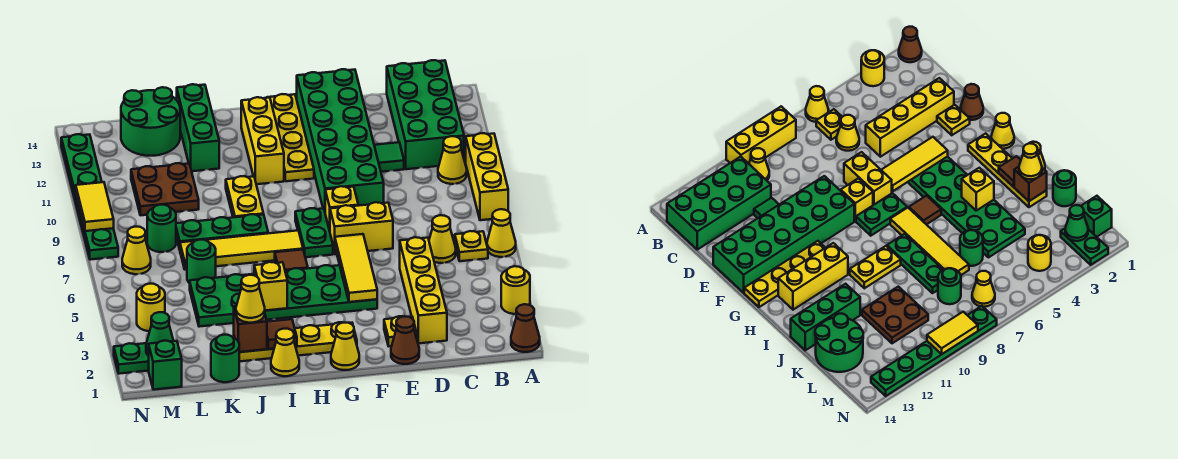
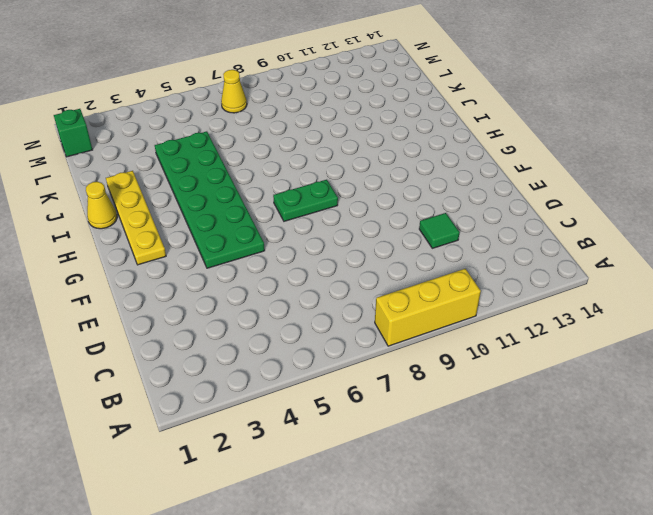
none -> brown 1x1 cone [511,304,540,352]
none -> yellow 1x1 round brick [501,266,530,314]
none -> yellow 1x1 cone [487,209,516,257]
none -> yellow 1x1 plate [455,231,488,261]

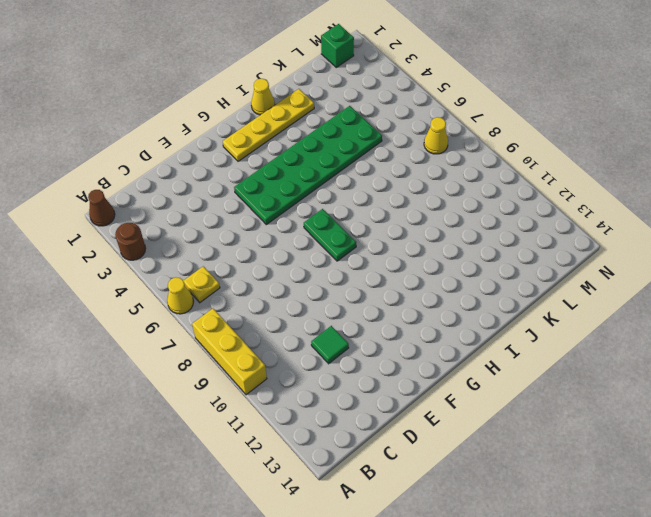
brown 1x1 round brick [115,223,146,260] -> yellow 1x1 round brick [501,266,530,314]
none -> yellow 1x1 cone [438,136,467,184]
none -> green 2x4 brick [387,60,464,169]
none -> yellow 1x1 cone [429,215,456,263]
none -> yellow 1x4 brick [400,237,447,343]

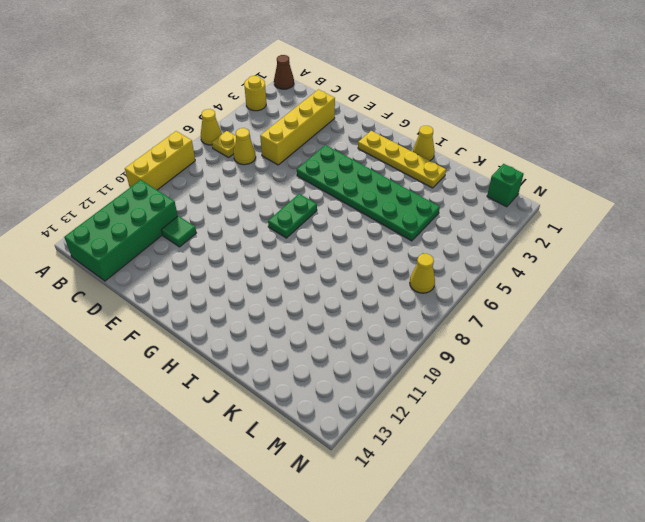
none -> yellow 1x1 cone [438,136,467,184]
none -> brown 1x1 cone [391,316,419,364]
none -> yellow 1x1 plate [384,316,417,346]
none -> yellow 1x2 brick [330,202,393,254]

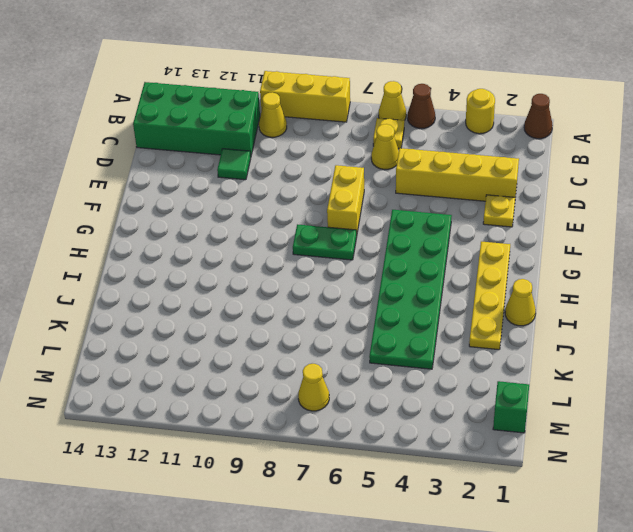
brown 1x1 cone [408,84,435,128] -> brown 1x1 cone moved to [391,316,419,364]
none -> green 2x6 brick [297,69,384,211]
none -> yellow 1x1 brick [325,186,358,231]
none -> yellow 1x1 cone [331,323,359,370]
none -> yellow 1x4 plate [267,94,314,181]

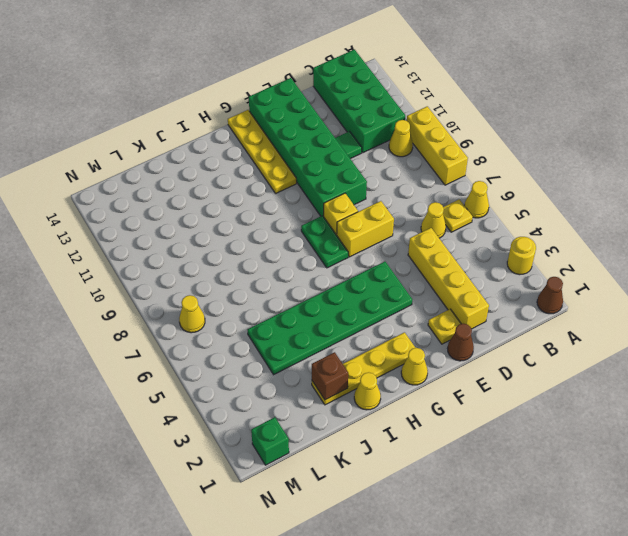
none -> brown 1x1 tile [275,250,308,271]
none -> yellow 1x4 tile [180,231,303,269]
none -> yellow 1x3 brick [241,97,284,184]
none -> green 1x3 plate [176,214,268,249]

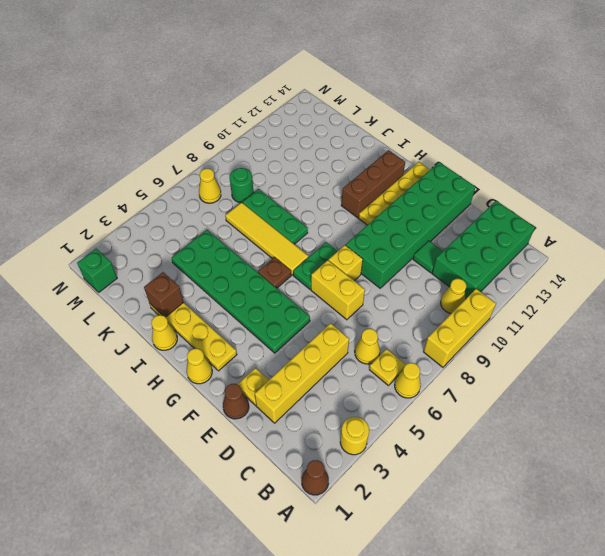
brown 1x1 plate [258,257,291,288] -> brown 1x1 tile [275,250,308,271]
brown 1x3 brick [341,150,405,218] -> yellow 1x3 brick [241,97,284,184]
none -> yellow 1x2 plate [226,176,263,217]
none -> green 1x3 brick [177,84,219,171]
none -> green 1x1 round brick [211,335,239,382]
none -> green 1x1 round brick [187,239,216,283]

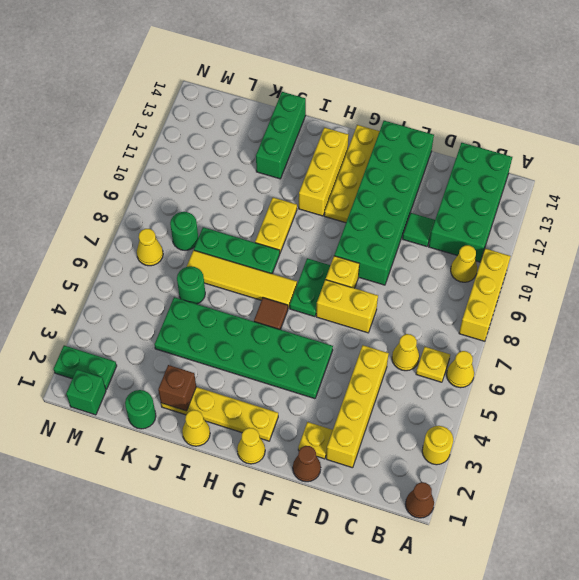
none -> brown 2x2 plate [131,163,199,215]
none -> green 2x2 round brick [121,87,180,156]
none -> yellow 1x1 round brick [137,284,165,331]
none -> green 1x6 plate [61,134,118,260]

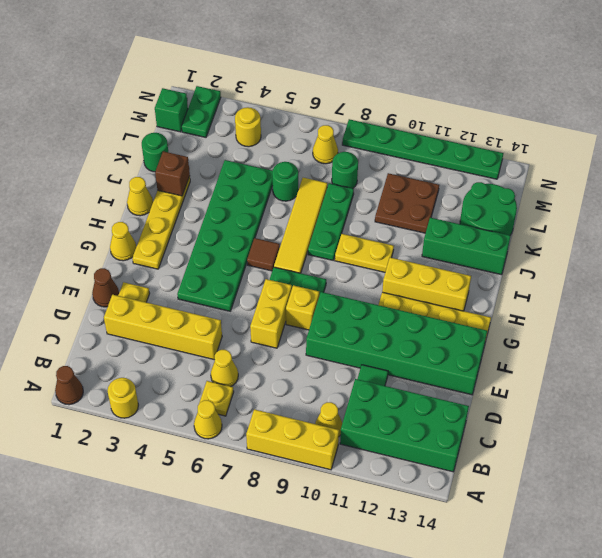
none -> yellow 1x3 tile [335,234,377,302]
none -> brown 1x1 tile [267,319,297,349]
none -> yellow 1x1 brick [254,262,287,311]
none -> green 1x1 cone [146,312,173,356]

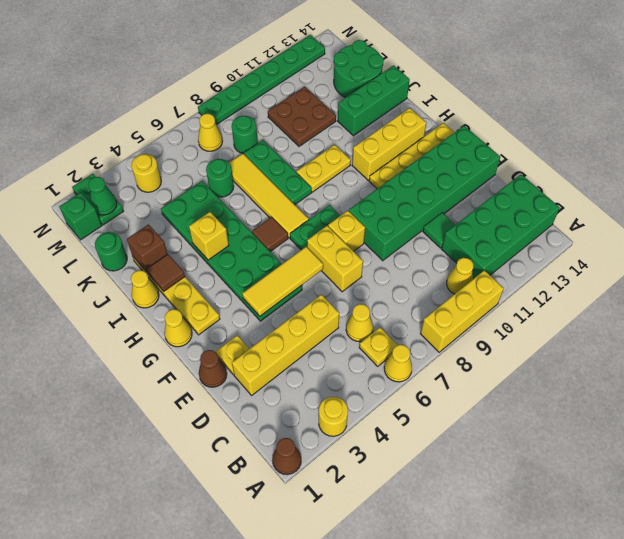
none -> yellow 1x2 tile [76,182,114,231]
none -> yellow 1x1 cone [236,275,265,323]

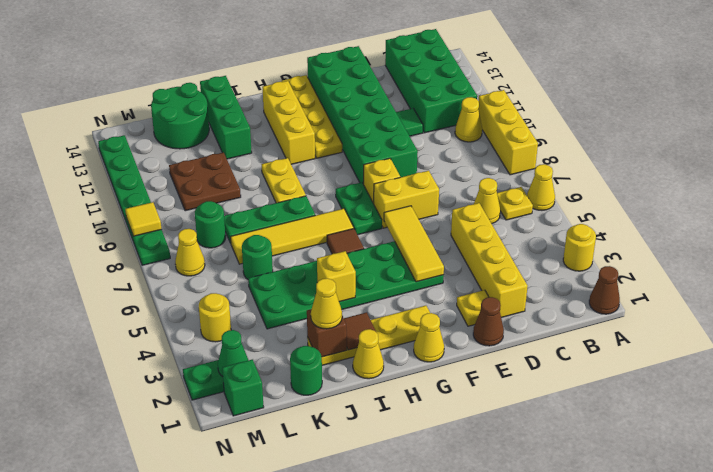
yellow 1x1 tile [125,202,162,236] -> yellow 1x2 tile [76,182,114,231]

